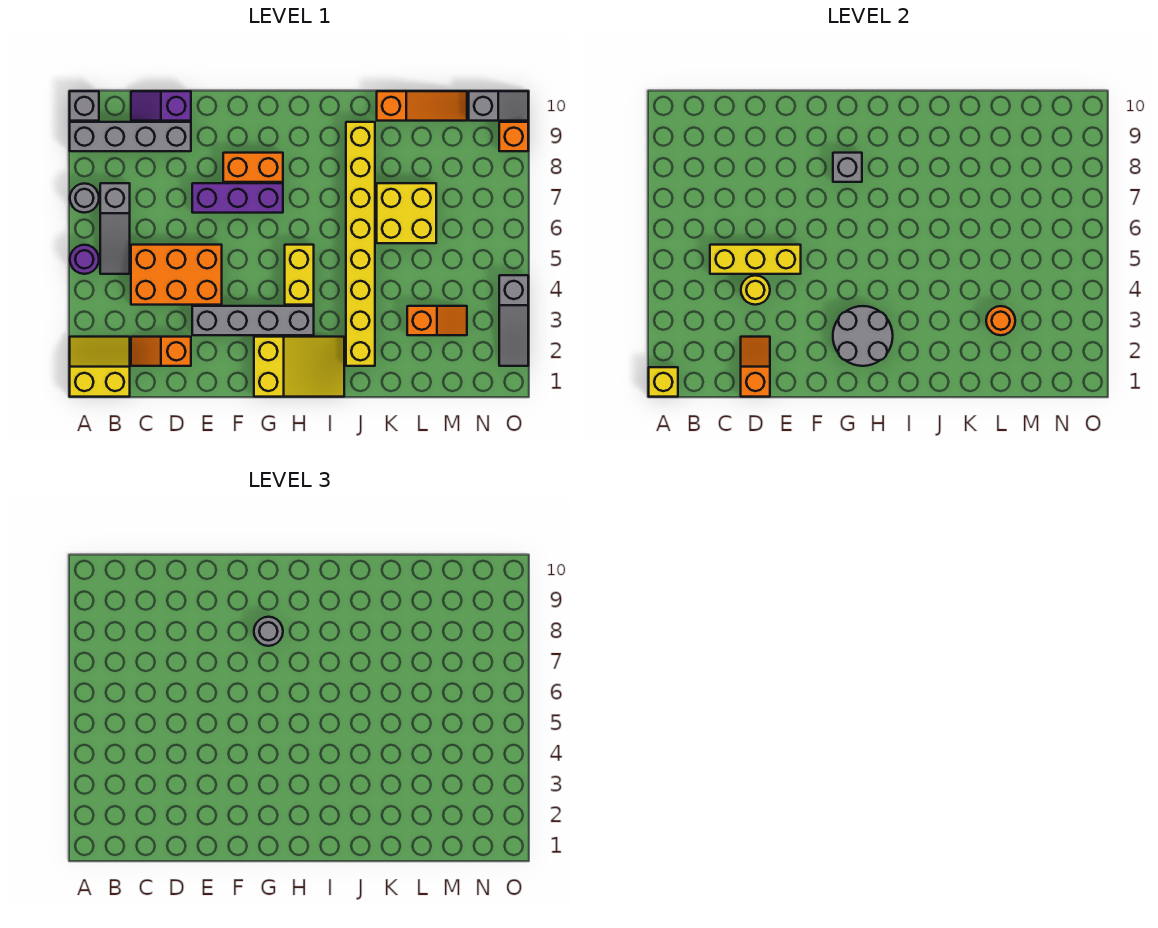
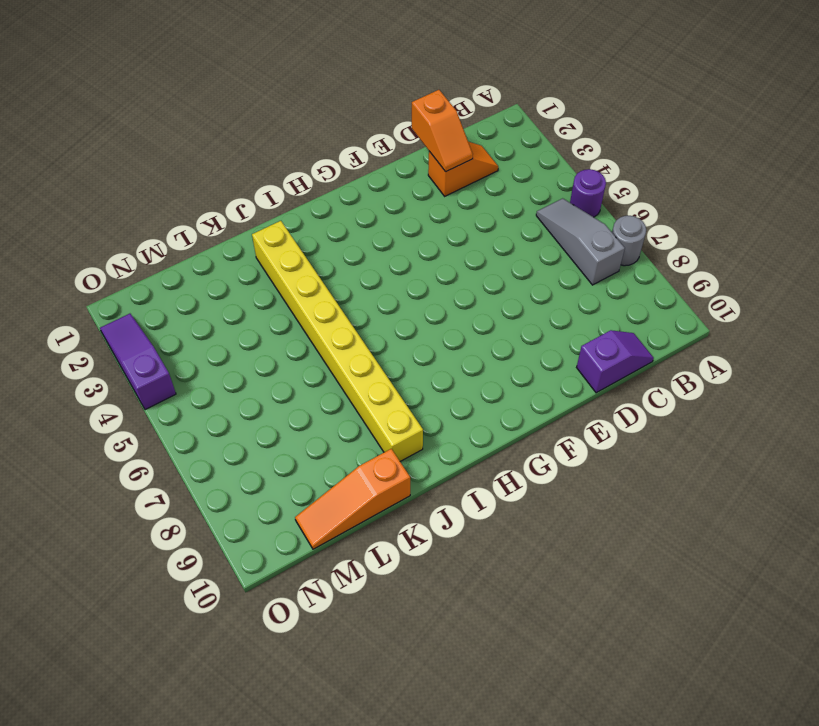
purple 1x3 slope [100,314,176,410] -> grey 1x3 slope [499,275,528,366]
none -> yellow 2x2 slope [70,337,130,397]
none -> grey 1x4 brick [70,122,191,151]
none -> grey 1x1 brick [70,91,99,121]

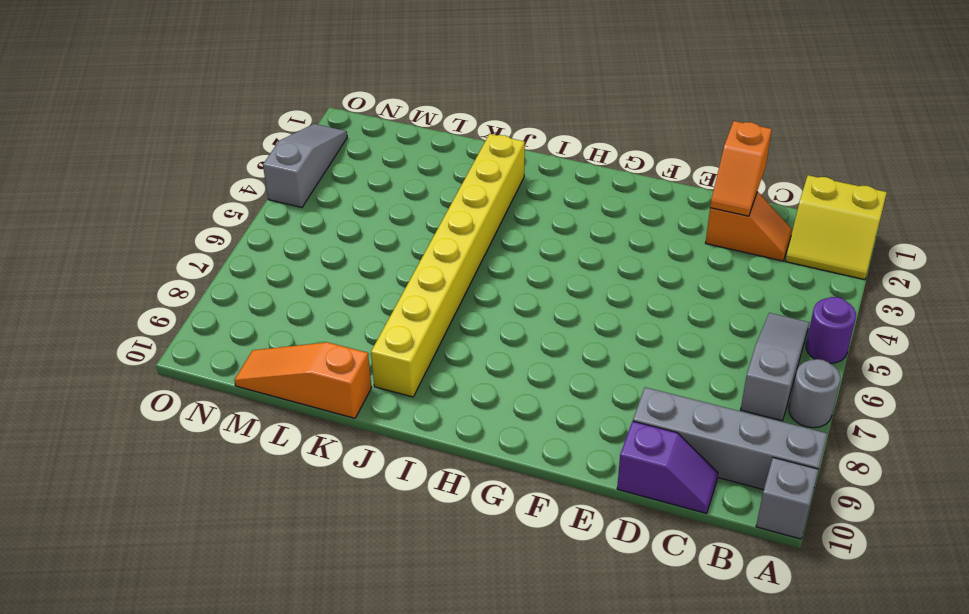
none -> orange 2x3 brick [131,245,222,305]
none -> grey 1x4 brick [192,306,314,335]
none -> purple 1x3 brick [192,183,283,213]

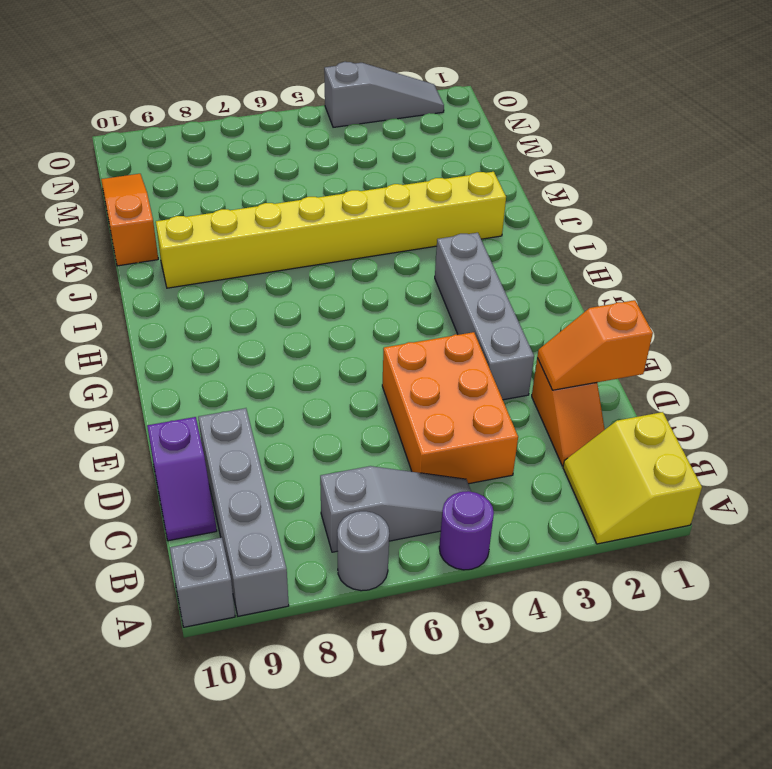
none -> purple 1x3 brick [192,183,283,213]
none -> orange 1x2 brick [223,153,283,182]
none -> yellow 2x3 slope [254,337,344,397]

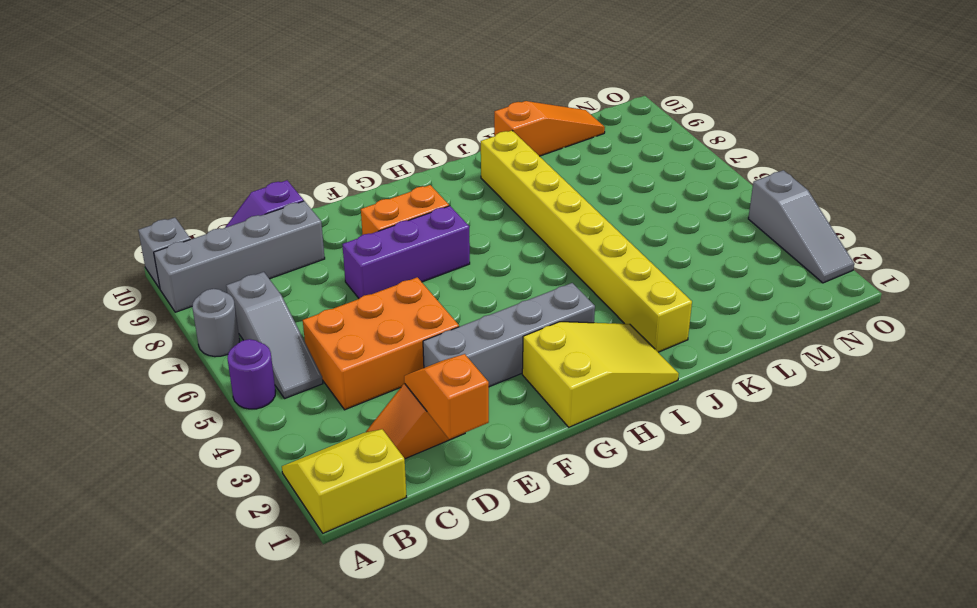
none -> yellow 1x2 brick [285,245,314,305]
none -> yellow 2x2 brick [377,183,436,243]
none -> orange 1x2 slope [407,306,467,335]

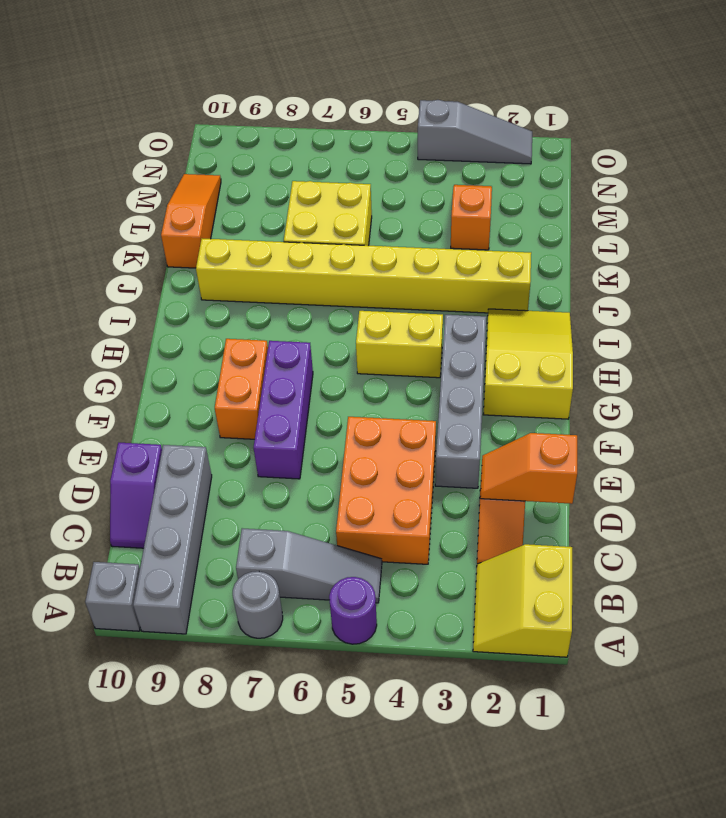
none -> grey 1x2 slope [469,91,528,121]
none -> orange 1x1 brick [499,122,528,151]
none -> yellow 1x1 brick [649,367,678,397]

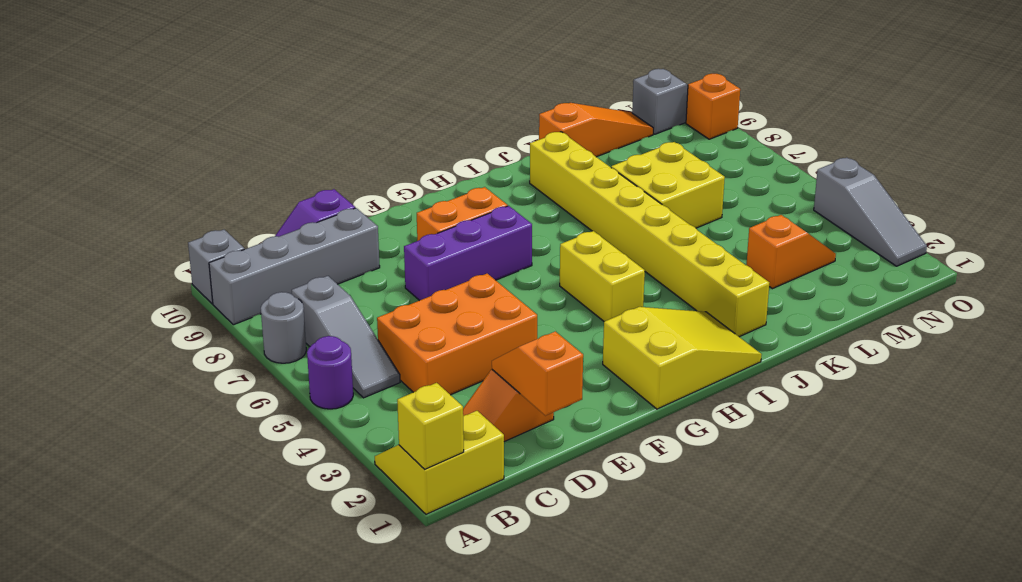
none -> grey 1x4 brick [192,306,314,335]
none -> yellow 1x3 brick [710,245,801,274]
none -> yellow 1x1 round brick [741,275,770,305]

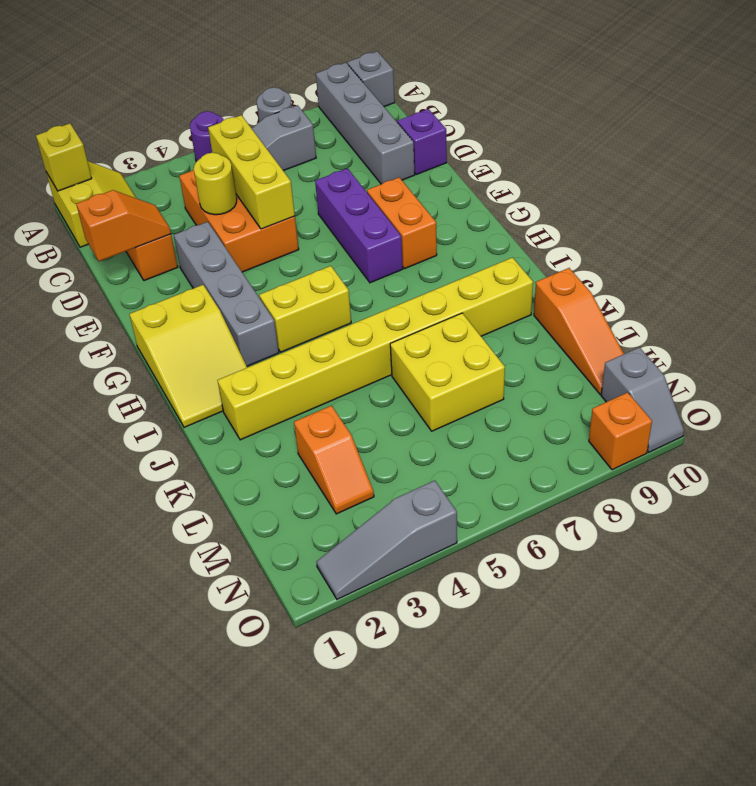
none -> grey 2x2 round brick [833,306,893,366]
none -> grey 1x1 brick [833,153,862,182]
none -> orange 1x1 round brick [986,306,1015,335]

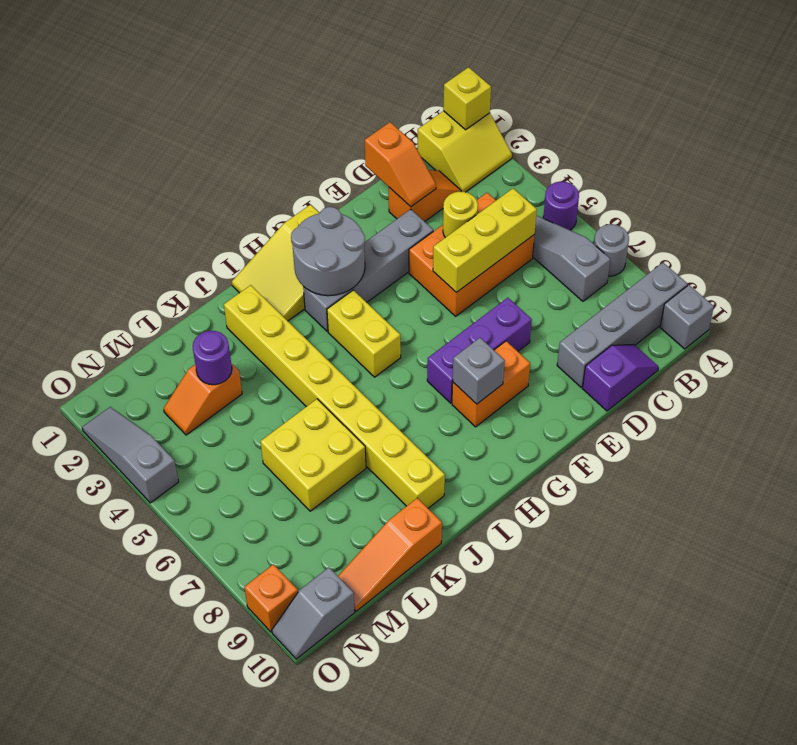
purple 1x1 round brick [193,331,232,385] -> orange 1x1 round brick [986,306,1015,335]
none -> grey 1x1 round brick [254,617,283,646]

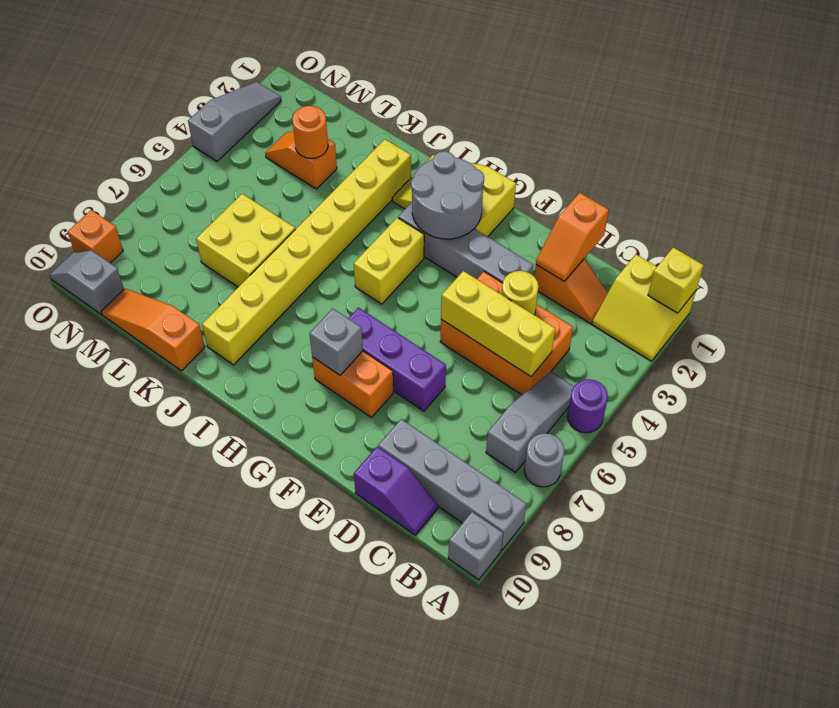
none -> grey 1x1 round brick [254,617,283,646]

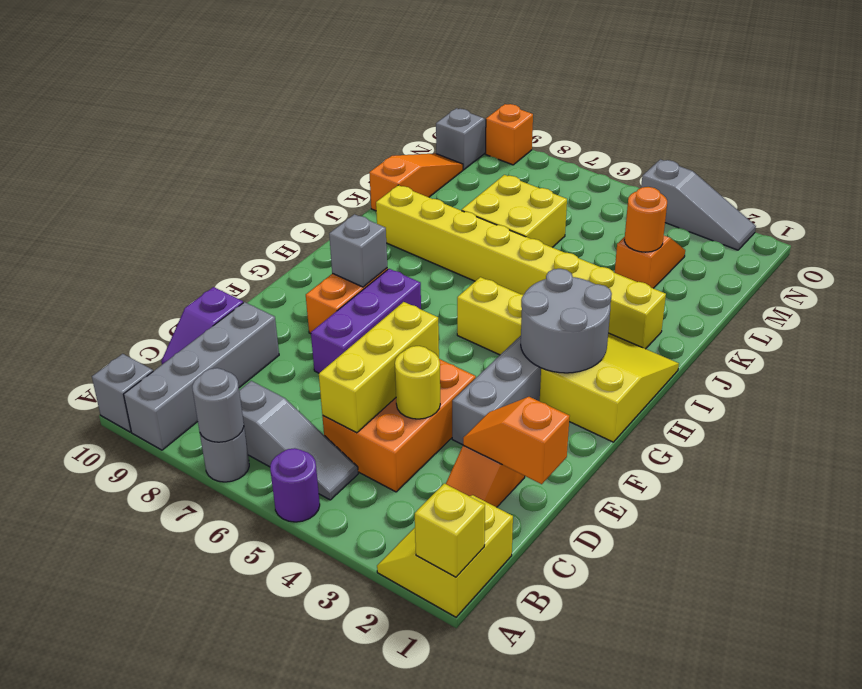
grey 1x1 round brick [192,368,244,442] -> grey 1x1 round brick moved to [254,617,283,646]

